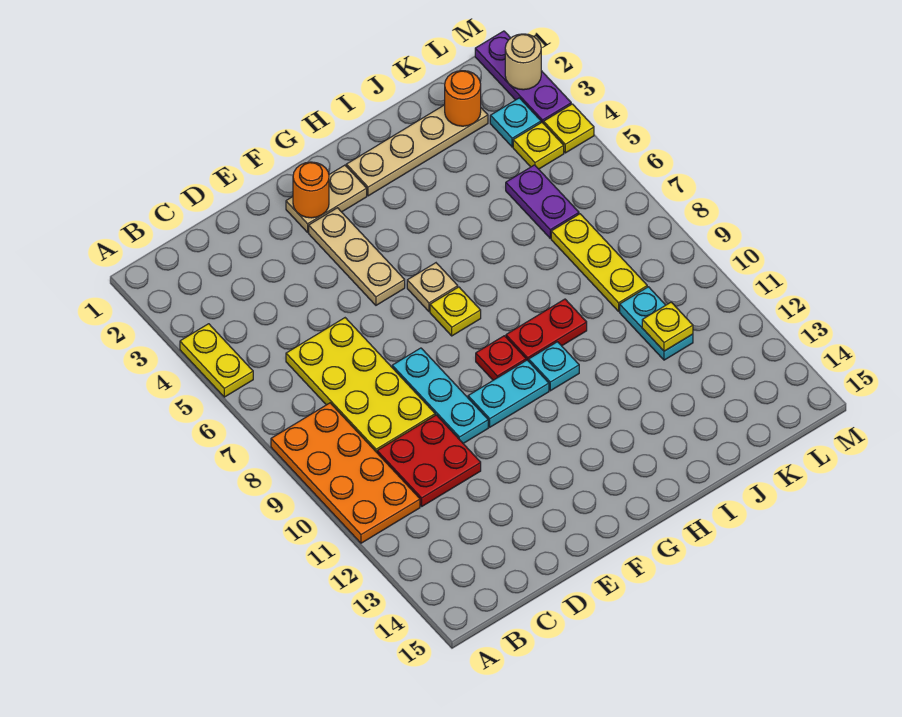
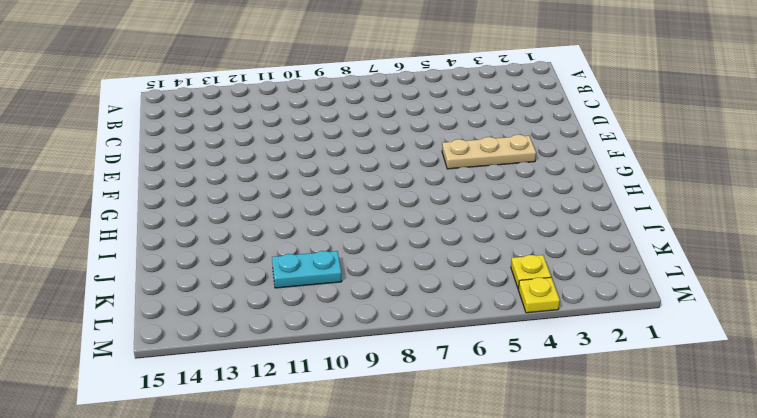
none -> yellow 1x2 plate [180,324,253,397]
none -> orange 2x4 plate [271,403,420,543]
none -> yellow 2x4 plate [286,318,435,452]

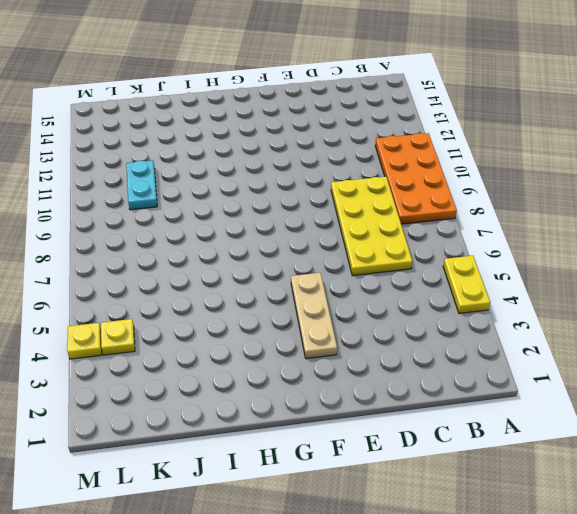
none -> red 2x2 plate [377,415,481,506]
none -> cyan 1x3 plate [392,348,488,443]
none -> tan 1x2 plate [286,165,367,232]

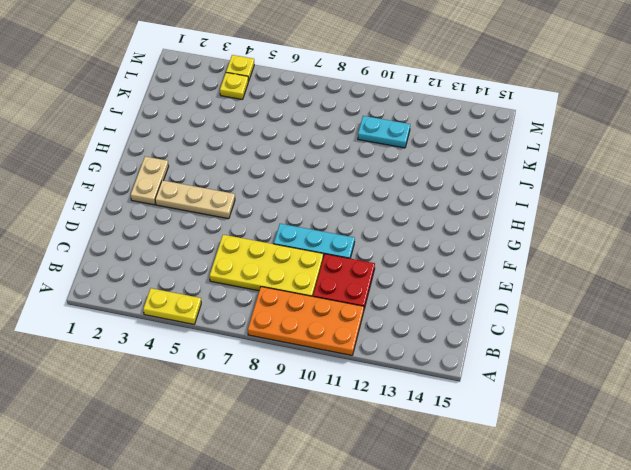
none -> cyan 1x2 plate [468,360,549,427]
none -> tan 1x1 plate [407,263,458,311]
none -> yellow 1x1 plate [430,287,481,336]

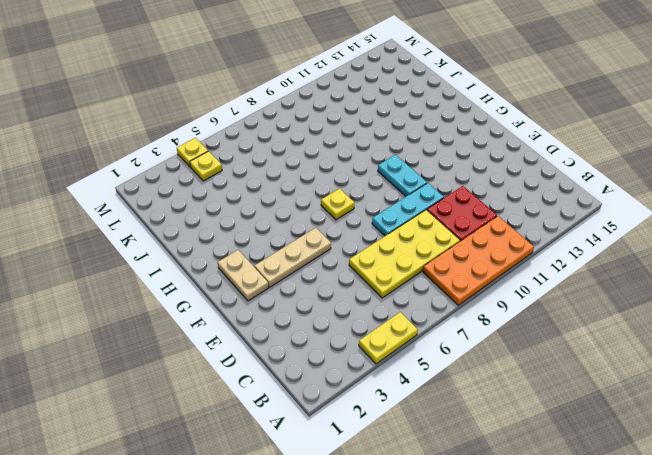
none -> tan 1x1 plate [407,263,458,311]
none -> red 1x1 plate [476,336,526,380]
none -> tan 1x4 plate [346,105,488,196]

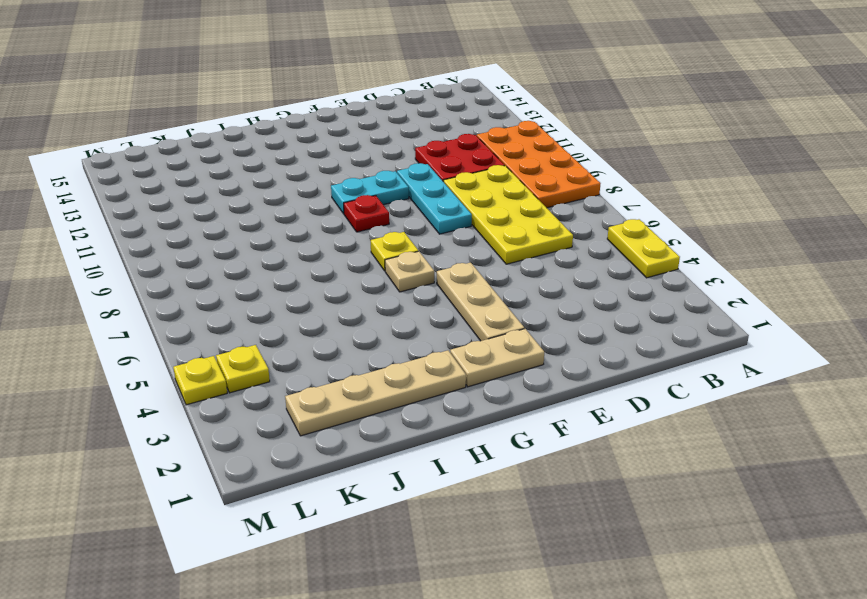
none -> red 1x2 plate [506,299,587,361]
none -> cyan 1x1 plate [529,342,579,391]
none -> purple 1x2 plate [506,165,579,238]

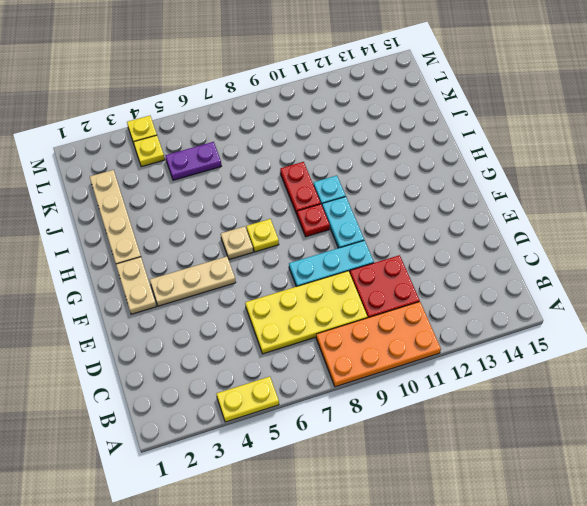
none -> yellow 1x3 plate [551,214,647,311]
none -> cyan 1x2 plate [620,287,693,360]
none -> cyan 1x1 plate [490,98,541,147]

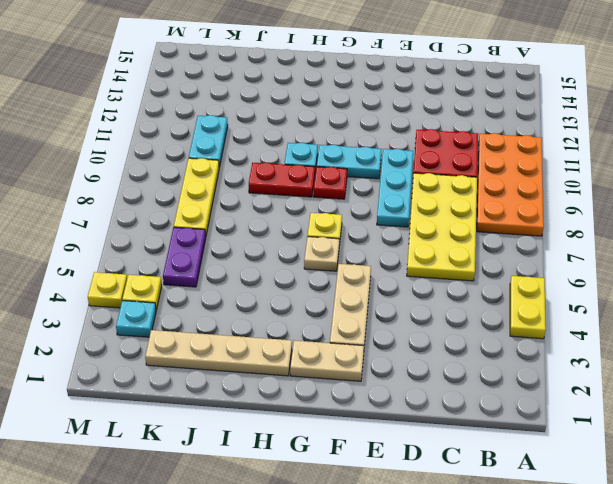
none -> purple 1x3 plate [475,31,571,124]
none -> orange 1x1 round brick [293,162,329,218]
none -> orange 1x1 round brick [445,71,481,126]

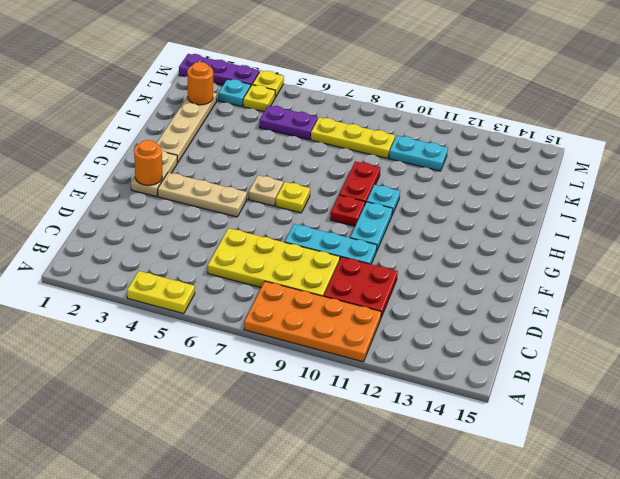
none -> yellow 1x1 plate [642,302,693,351]
none -> tan 1x1 round brick [505,34,541,90]

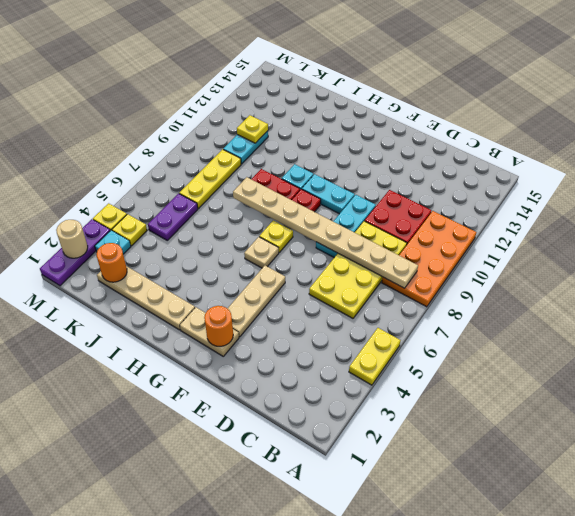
tan 1x8 plate [233,177,418,288] -> none

